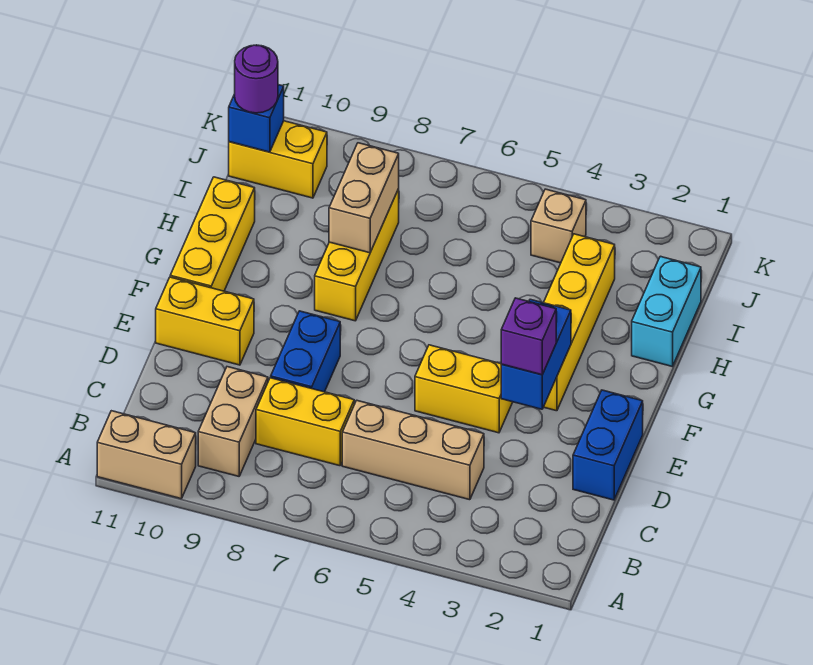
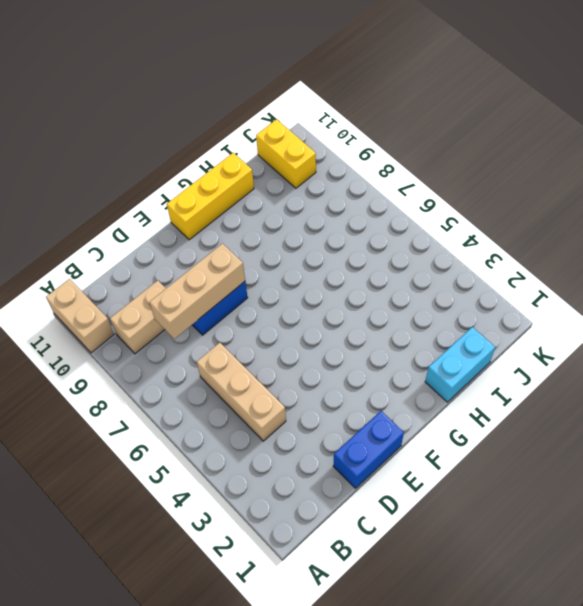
tan 1x3 brick [150,244,245,339] -> none
none -> yellow 1x2 brick [256,378,354,466]
none -> yellow 1x2 brick [415,345,513,433]
none -> yellow 1x2 brick [156,277,254,365]

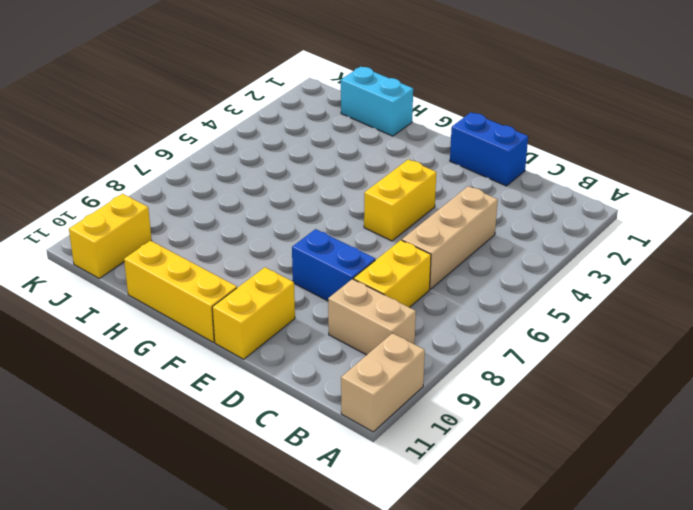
none -> yellow 1x4 brick [544,234,615,411]
none -> yellow 1x3 brick [315,189,399,321]
none -> tan 1x1 brick [531,189,586,263]

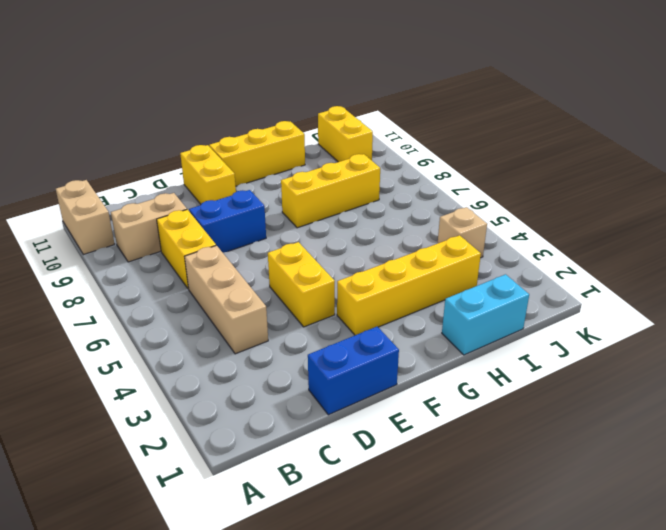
none -> blue 1x2 brick [501,299,571,409]
none -> tan 1x2 brick [329,143,399,253]
none -> blue 1x1 brick [229,85,284,152]

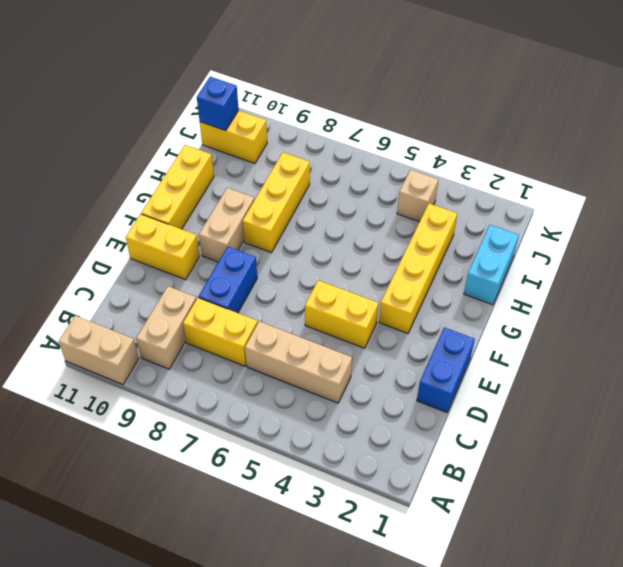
tan 1x2 brick [199,188,255,262] -> tan 1x2 brick moved to [329,143,399,253]
none -> blue 1x2 brick [501,299,571,409]
none -> purple 1x1 brick [501,298,556,375]
none -> purple 1x1 round brick [235,45,278,113]

